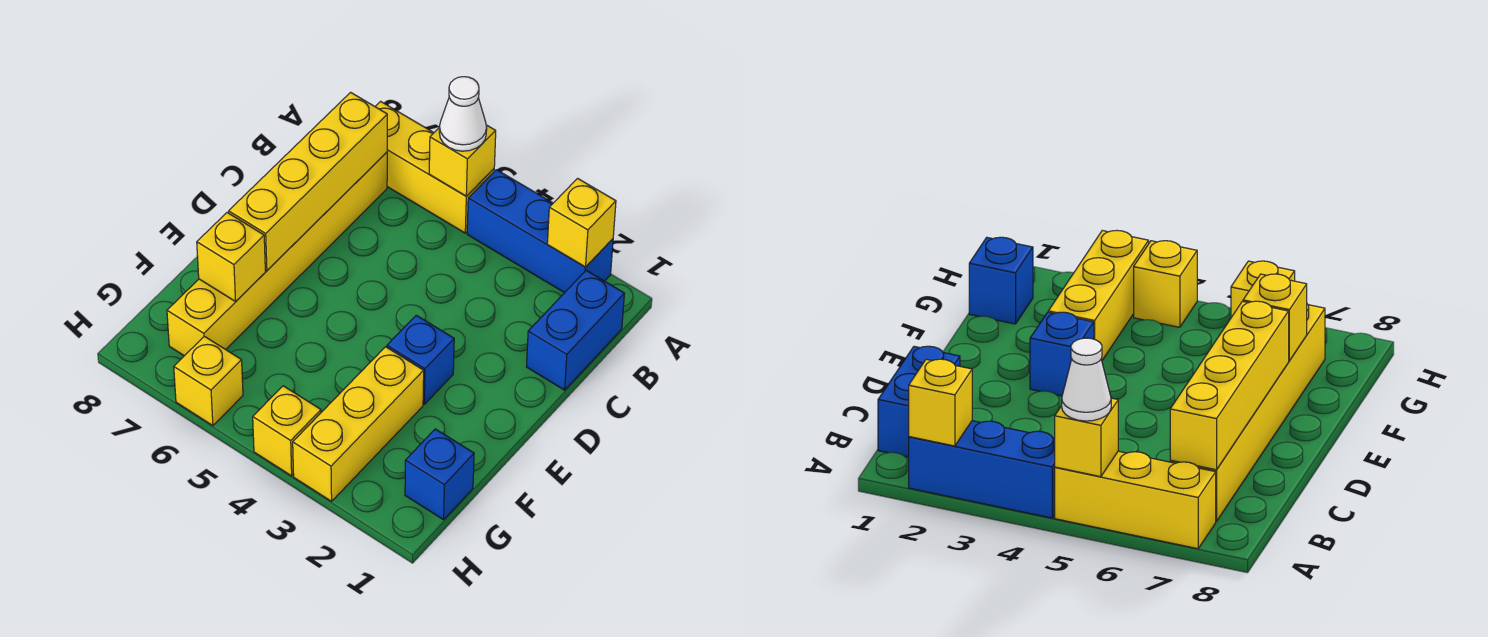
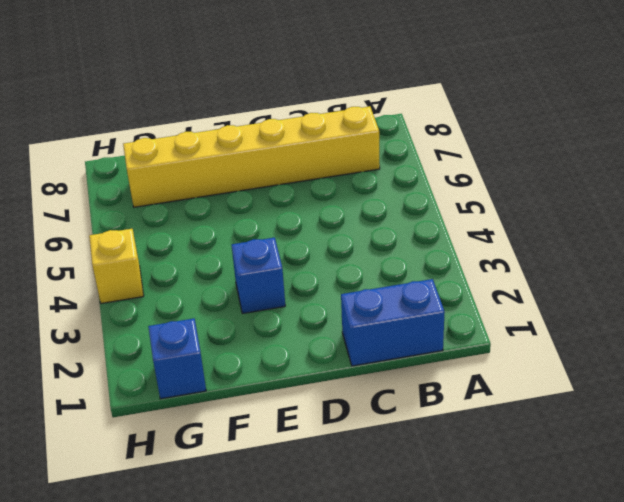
none -> blue 1x3 brick [467,170,613,293]
none -> yellow 1x3 brick [375,101,494,233]
none -> yellow 1x3 brick [293,347,424,501]

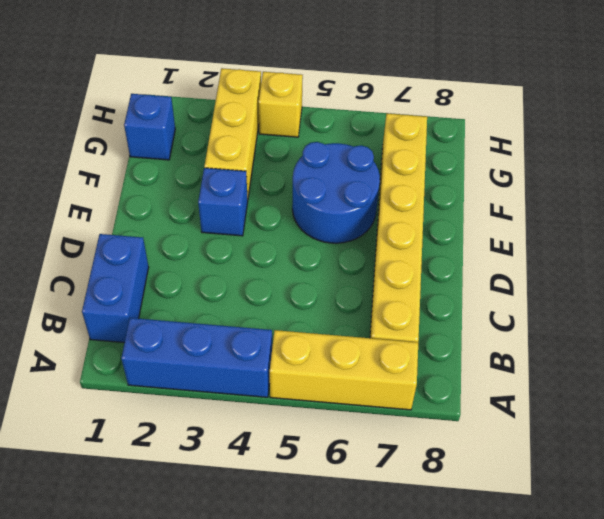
blue 2x2 round brick [292,142,380,243] -> none
none -> yellow 1x1 brick [174,336,243,426]
none -> yellow 1x1 brick [547,178,616,267]
none -> yellow 1x1 brick [429,125,496,196]

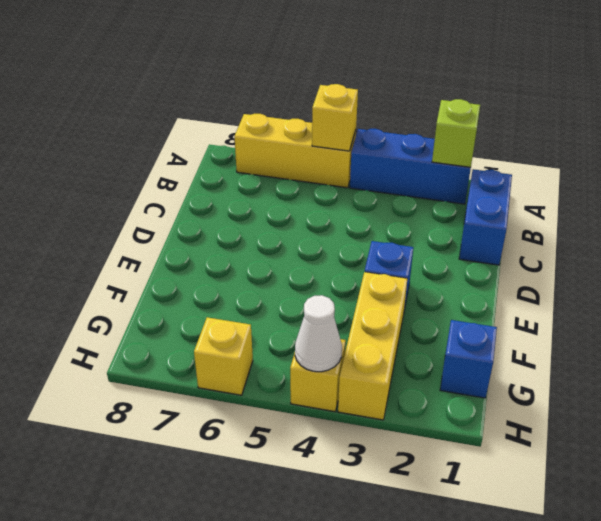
lime 1x1 brick [432,99,480,168] -> yellow 1x1 brick [547,178,616,267]
white 1x1 cone [295,295,342,372] -> white 1x1 cone moved to [439,77,487,151]
none -> yellow 1x6 brick [167,152,387,356]
none -> yellow 1x4 brick [229,92,387,270]
none -> yellow 1x1 brick [197,213,265,301]

